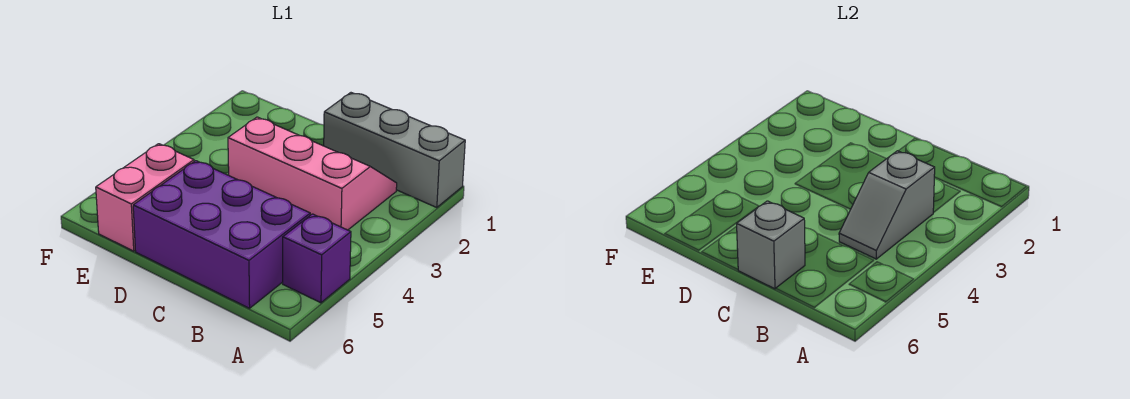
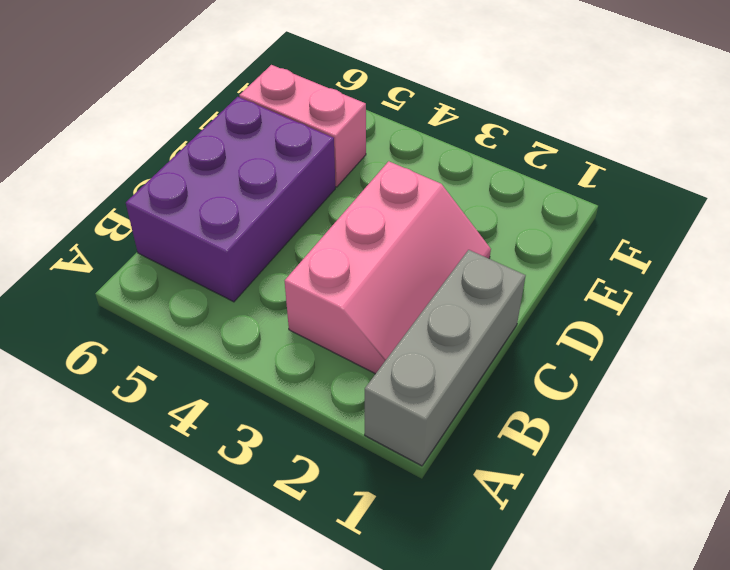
none -> purple 1x1 brick [283,214,351,303]
none -> grey 1x2 slope [839,151,935,259]

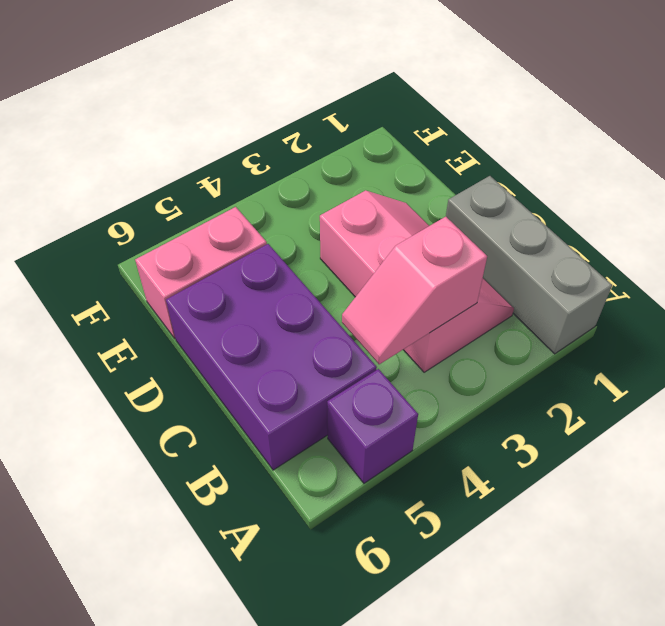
pink 1x2 slope [342,217,487,364] -> grey 1x2 slope [839,151,935,259]
none -> grey 1x1 brick [737,201,805,289]

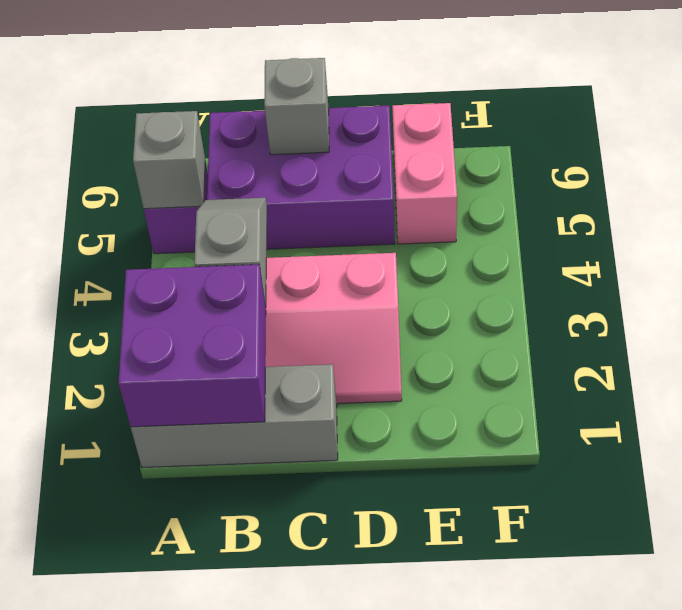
purple 2x2 brick [118,265,266,427] -> none
grey 1x1 brick [133,111,205,209] -> none

